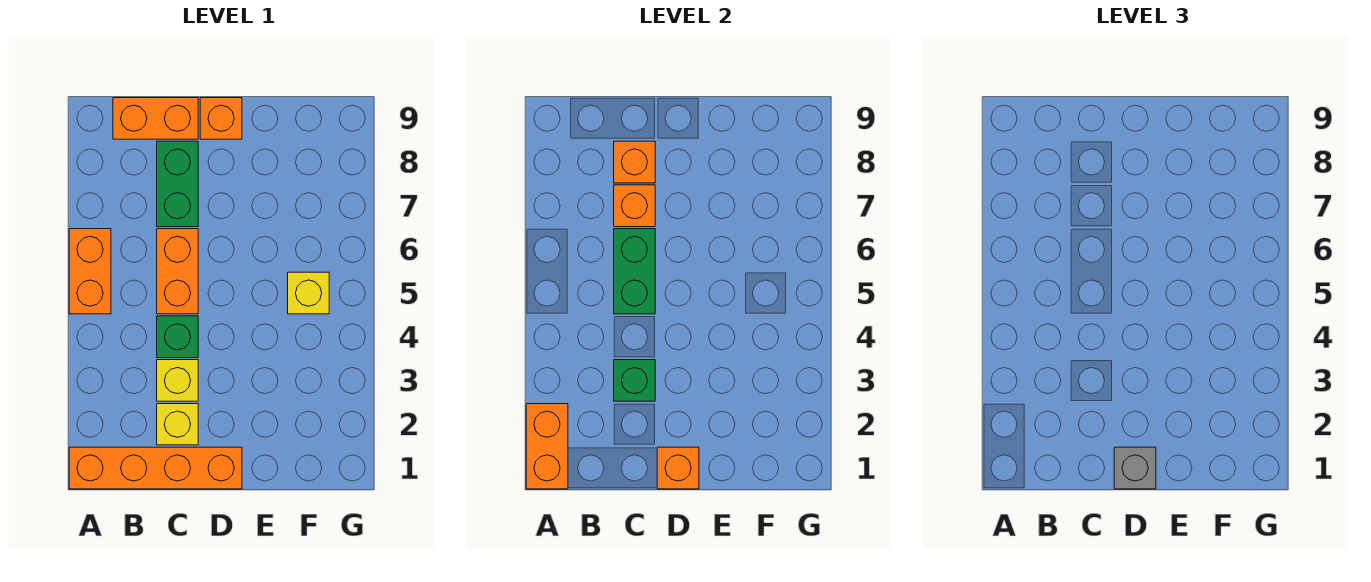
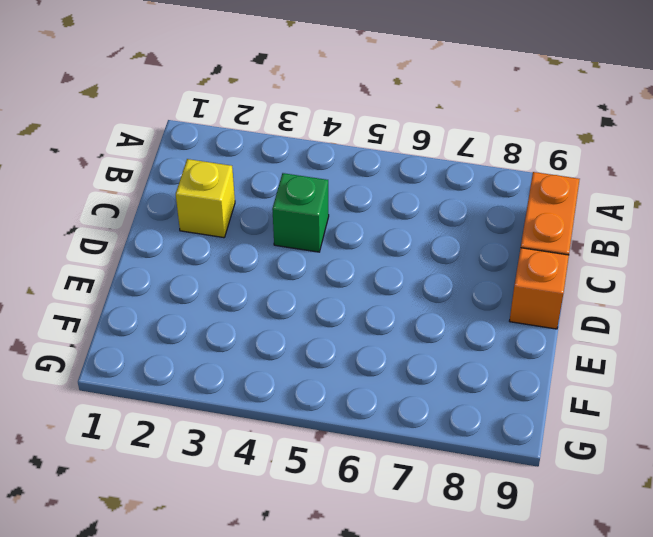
none -> orange 1x4 brick [69,447,242,489]
none -> orange 1x2 brick [69,229,111,314]
none -> yellow 1x1 brick [157,360,198,401]

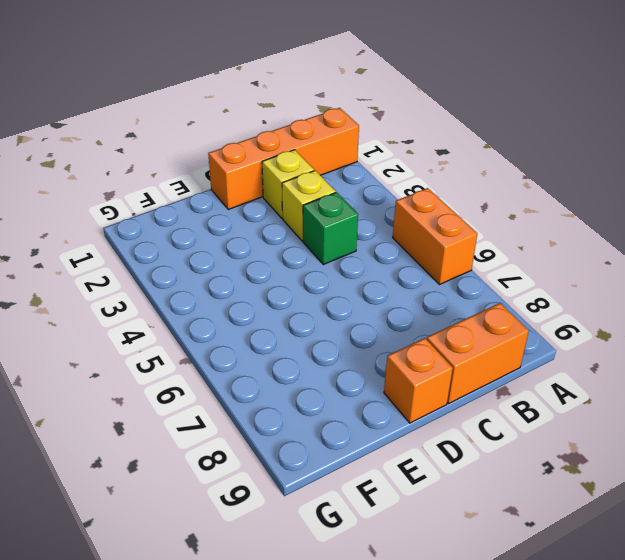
none -> orange 1x2 brick [157,229,198,314]
none -> green 1x2 brick [157,141,198,227]
none -> yellow 1x1 brick [288,272,329,314]

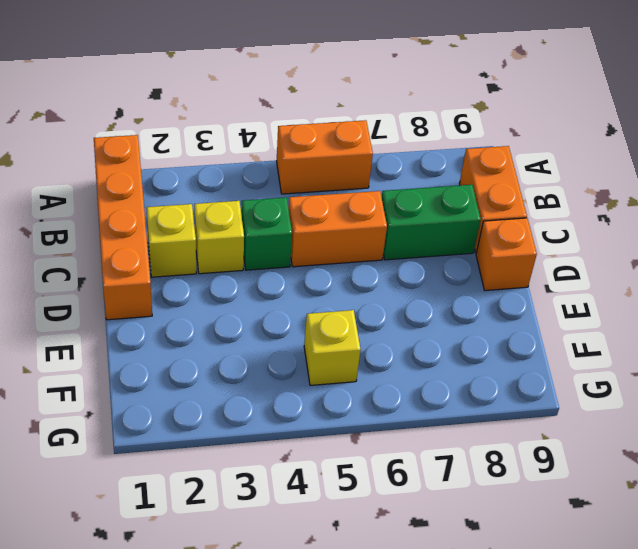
none -> orange 1x2 brick [526,404,568,489]
none -> green 1x1 brick [614,360,655,401]
none -> green 1x2 brick [614,229,655,314]

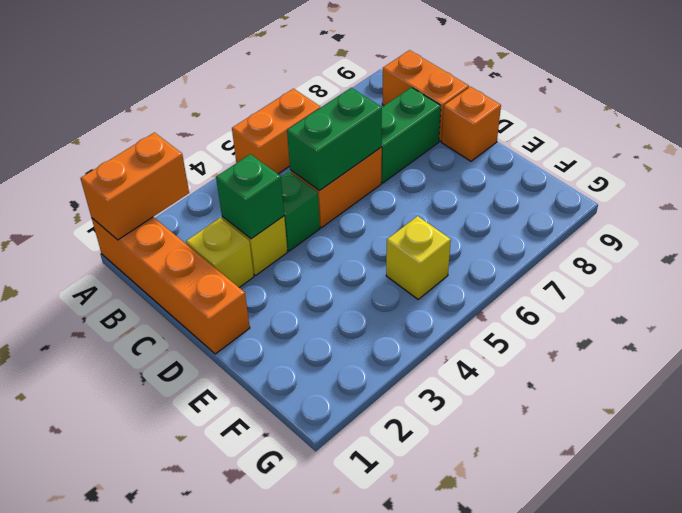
none -> orange 1x1 brick [614,185,655,227]
none -> orange 1x1 brick [614,141,655,183]
none -> orange 1x1 brick [657,447,699,489]

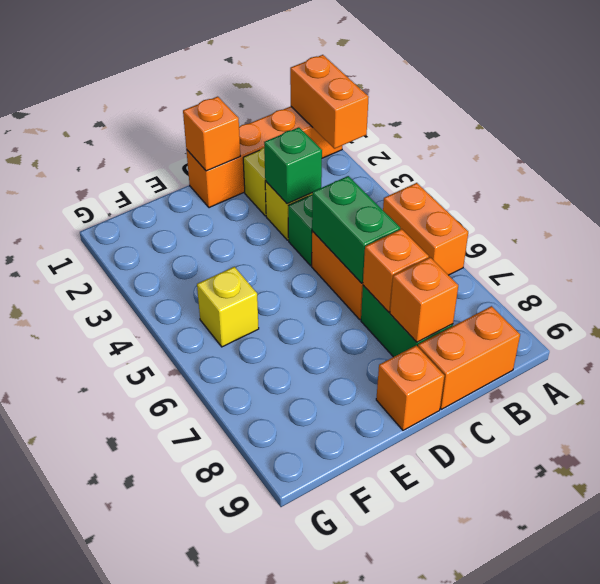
none -> grey 1x1 brick [1114,447,1156,489]

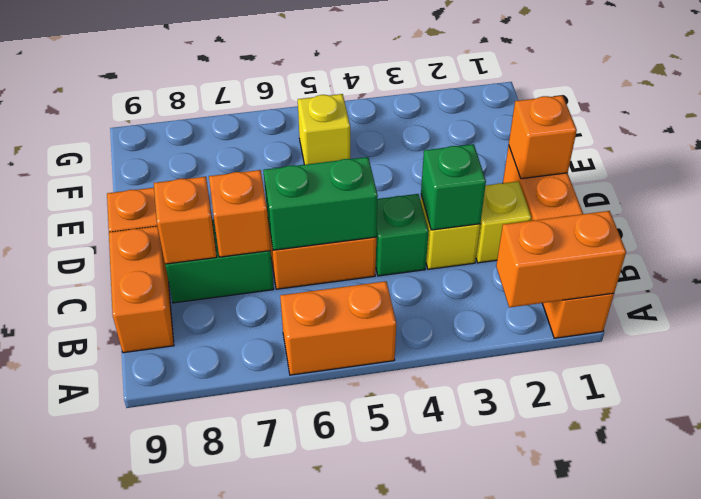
none -> grey 1x1 brick [1114,447,1156,489]

